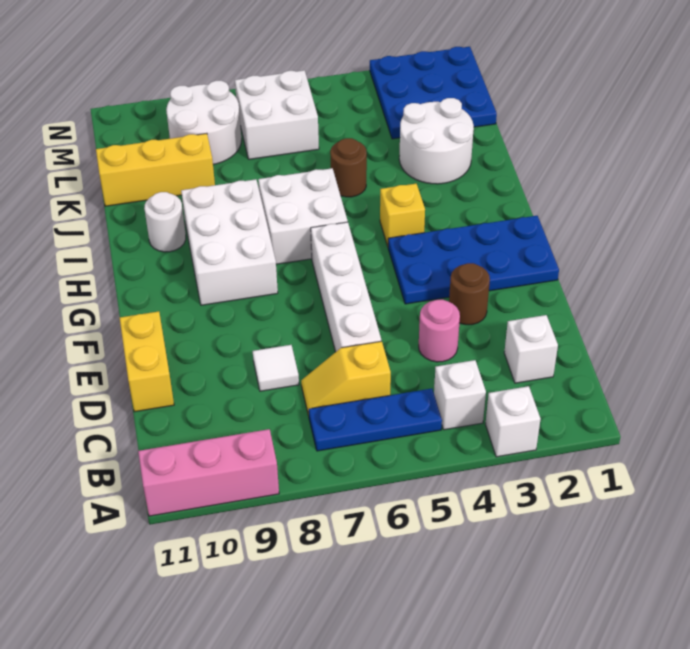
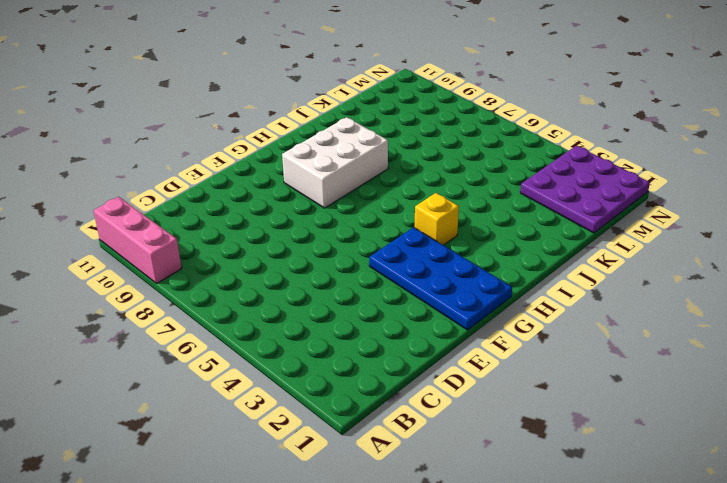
purple 3x3 plate [520,146,650,233] -> blue 3x3 plate [370,47,497,139]
none -> white 1x1 brick [485,386,541,457]
none -> white 1x1 brick [434,360,486,430]
none -> blue 1x3 plate [309,389,442,451]

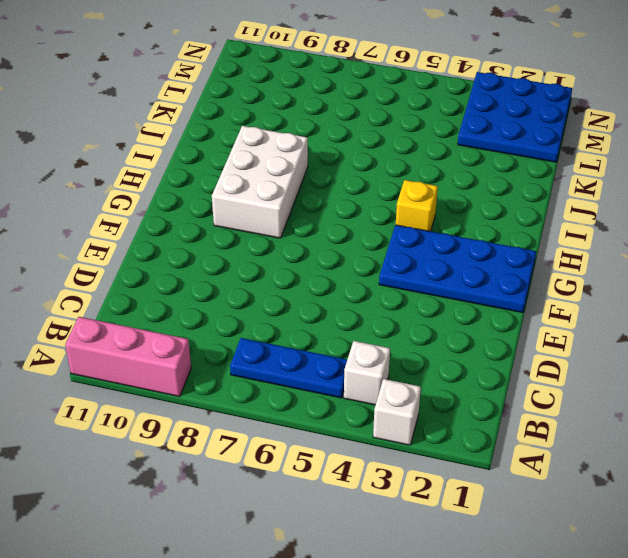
none -> white 1x1 brick [504,315,558,383]
none -> yellow 1x2 slope [301,341,391,416]
none -> pink 1x1 round brick [419,300,460,362]

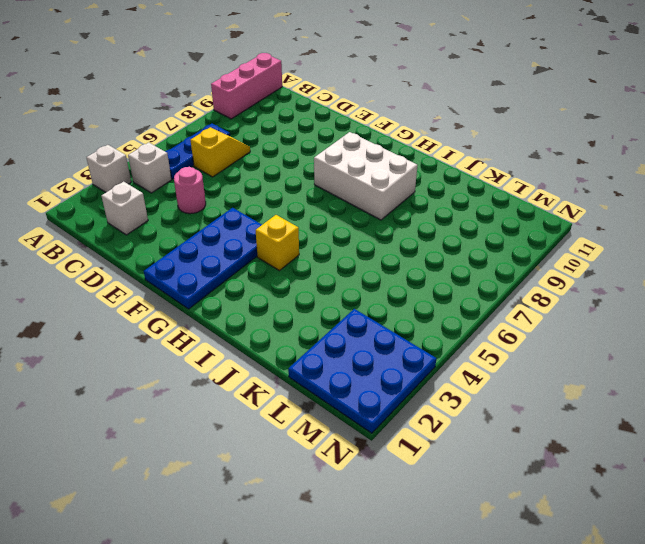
none -> white 1x4 brick [311,222,381,352]
none -> white 1x1 tile [253,345,299,391]
none -> yellow 1x2 brick [119,311,174,412]

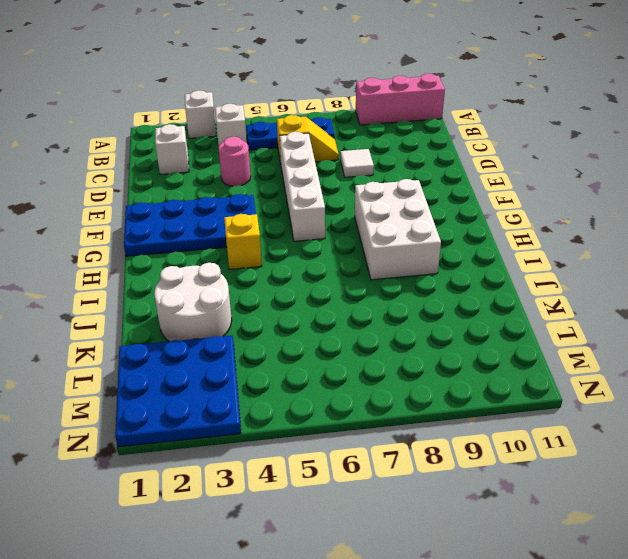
none -> yellow 1x2 brick [119,311,174,412]
none -> brown 1x1 round brick [449,263,490,325]
none -> white 2x2 brick [258,168,348,264]

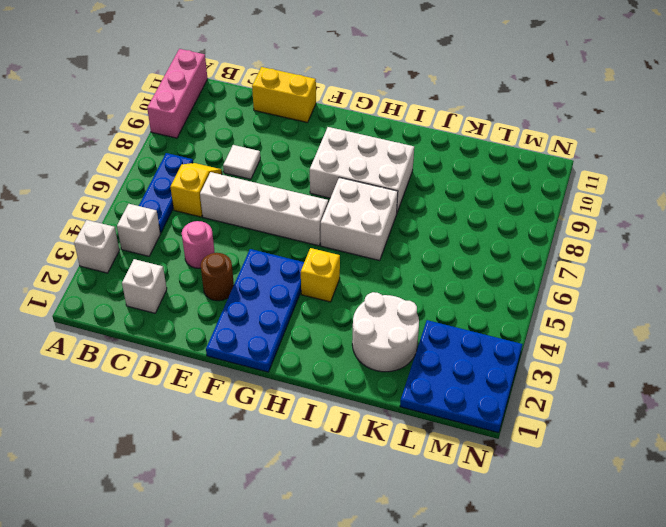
none -> white 1x1 round brick [144,192,186,252]
none -> brown 1x1 round brick [330,138,367,197]
none -> yellow 1x3 brick [96,133,215,206]

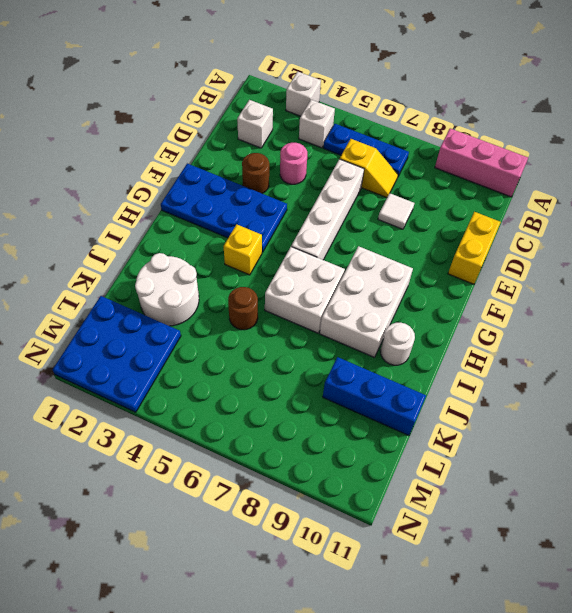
blue 1x3 brick [323,357,426,435] -> yellow 1x3 brick [96,133,215,206]
none -> white 2x2 brick [235,70,319,159]
none -> white 2x2 round brick [166,81,242,164]

